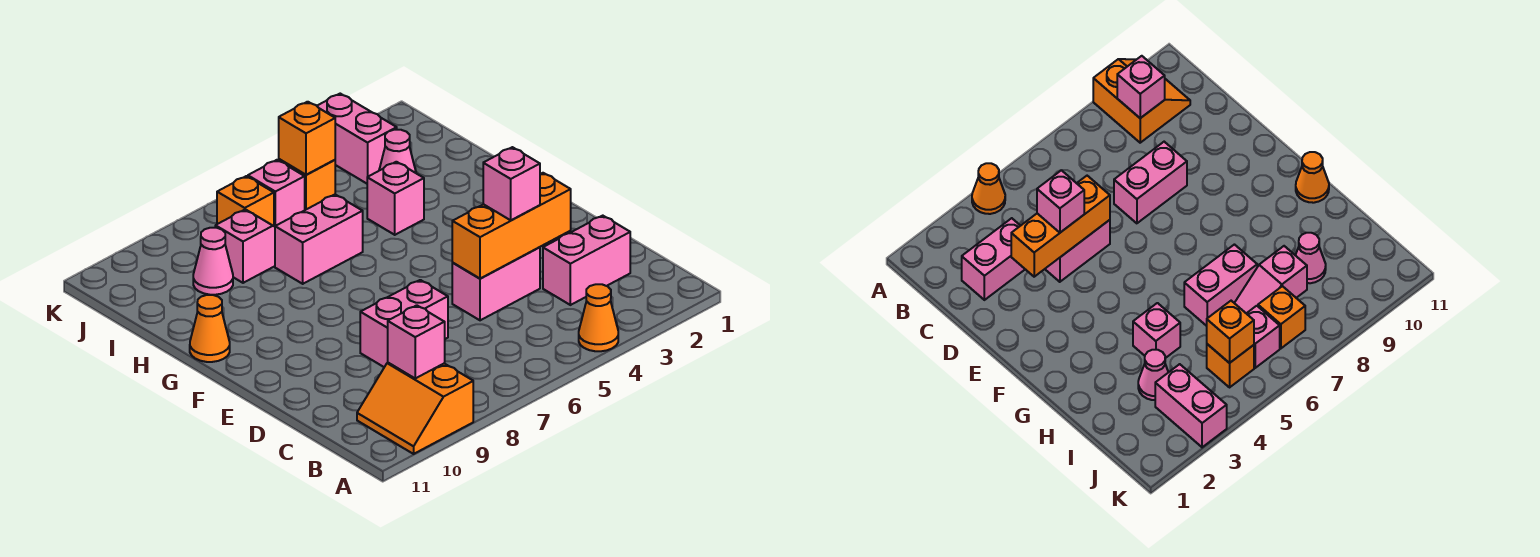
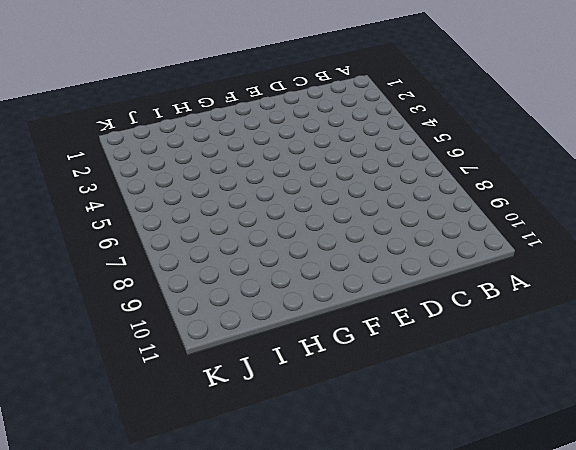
none -> orange 1x1 cone [579,284,618,351]
none -> orange 2x2 slope [357,363,473,454]
none -> pink 1x2 brick [543,216,630,305]

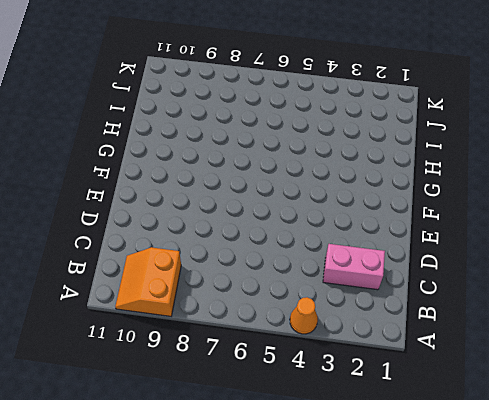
none -> pink 1x2 brick [452,247,540,320]
none -> pink 1x2 brick [360,280,448,367]
none -> orange 1x1 cone [190,295,230,362]

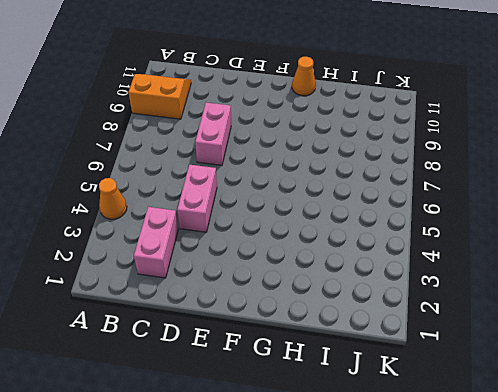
none -> pink 1x1 brick [367,162,424,235]
none -> pink 1x2 brick [275,195,363,284]
none -> pink 1x1 cone [379,130,416,173]

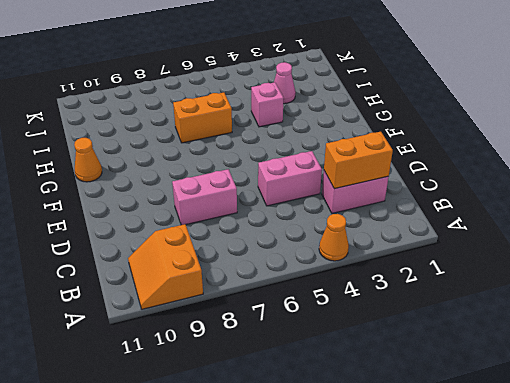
orange 1x2 brick [324,132,393,189] -> none
orange 1x2 brick [173,92,232,143] -> pink 1x2 brick [275,195,363,284]
none -> pink 1x2 slope [215,209,275,283]
none -> pink 1x1 cone [193,228,233,295]
none -> pink 1x2 brick [317,94,397,184]

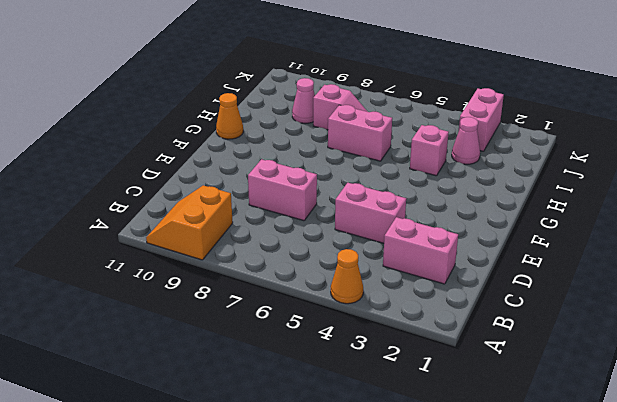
none -> orange 1x1 brick [279,159,335,210]
none -> pink 1x1 brick [248,160,305,227]
none -> orange 1x1 brick [217,176,274,226]

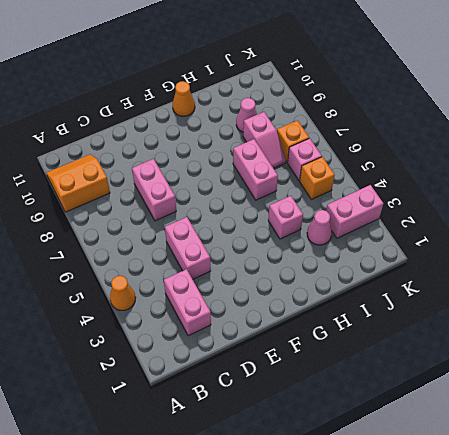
none -> pink 1x1 brick [388,305,445,378]
none -> orange 1x3 brick [452,173,571,279]
none -> orange 1x1 brick [279,102,335,175]

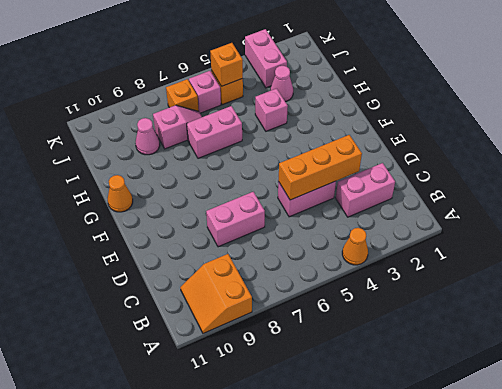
none -> pink 1x1 brick [388,305,445,378]
none -> pink 1x1 brick [483,147,540,220]

